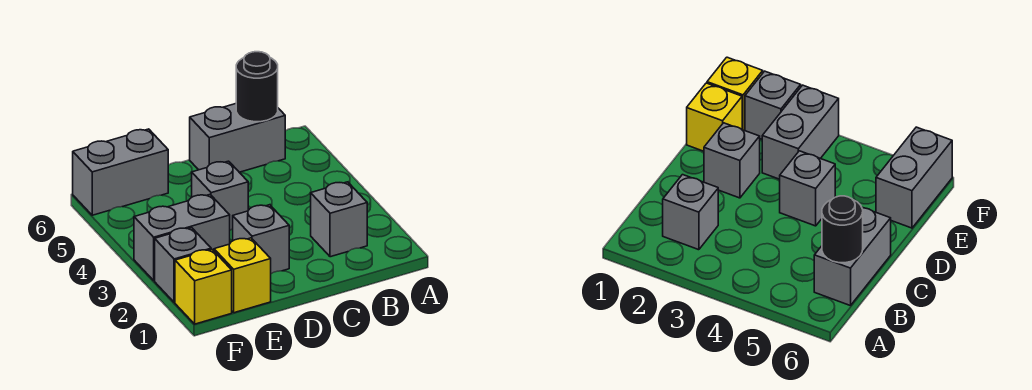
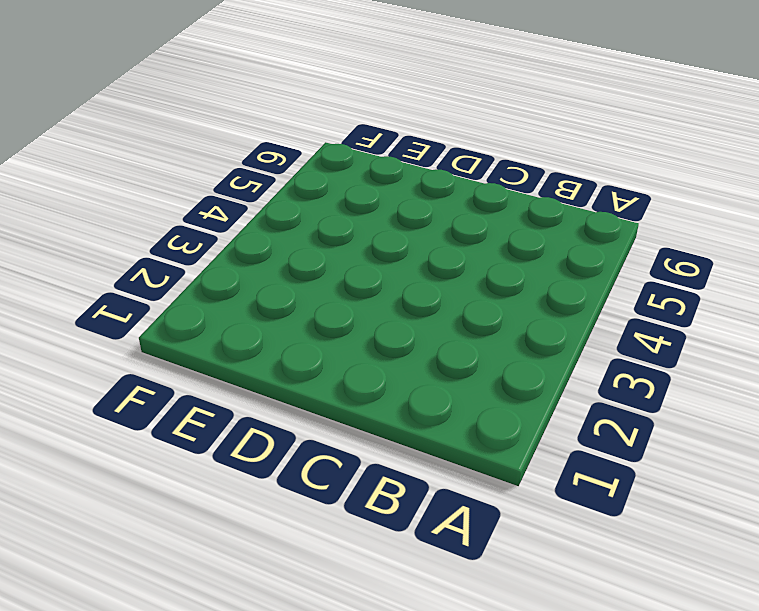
none -> grey 1x1 brick [311,182,367,257]
none -> grey 1x2 brick [190,104,285,172]

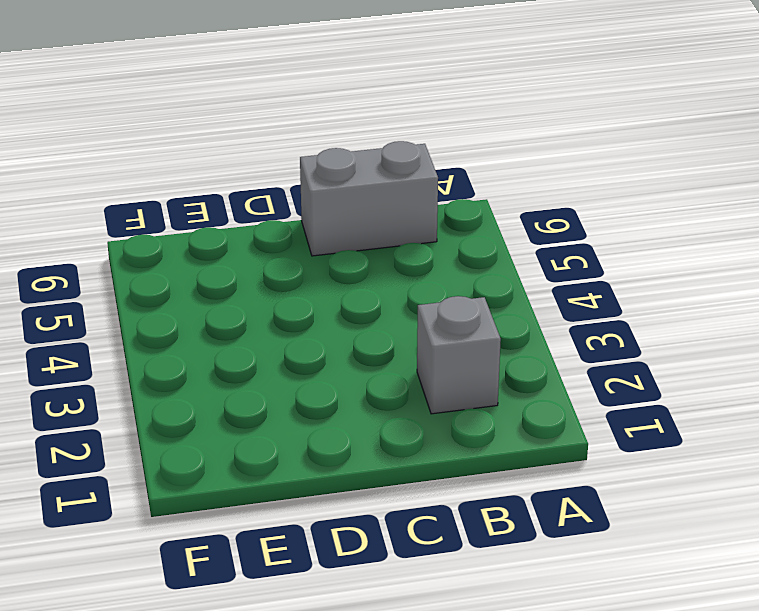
none -> grey 1x1 brick [233,205,289,274]
none -> grey 1x1 brick [192,161,248,230]

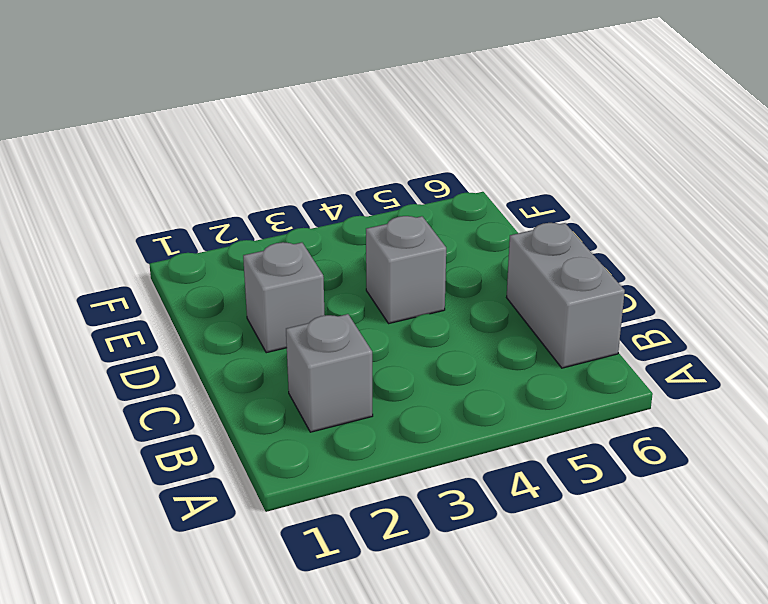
none -> yellow 1x1 brick [214,238,271,313]
none -> grey 1x2 brick [134,195,230,281]

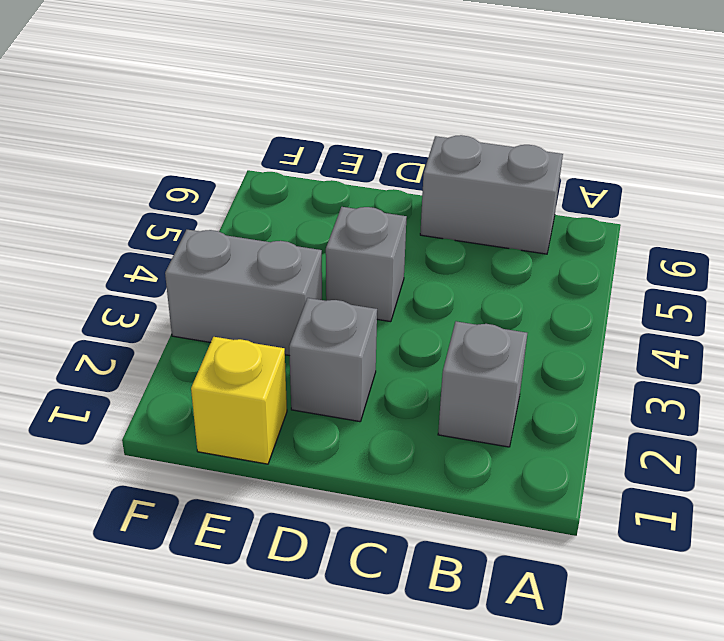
none -> grey 1x2 brick [73,129,168,215]
none -> yellow 1x1 brick [175,249,232,324]

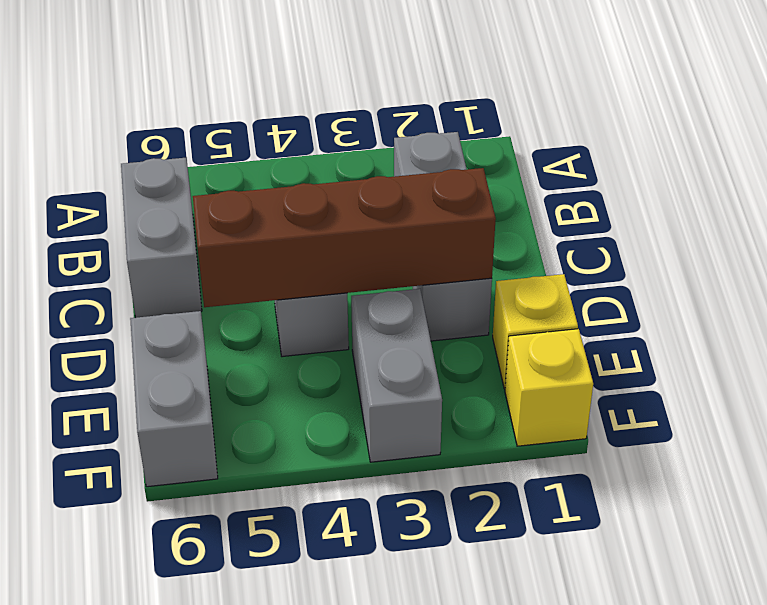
brown 1x4 brick [193,168,496,307] -> none
none -> grey 1x1 brick [155,228,211,302]
none -> black 1x1 round brick [236,52,278,122]

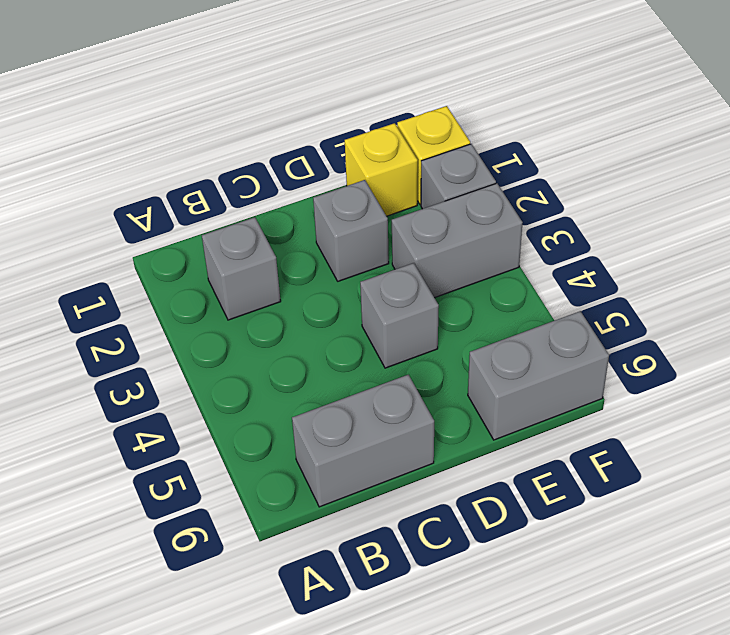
none -> black 1x1 round brick [236,52,278,122]

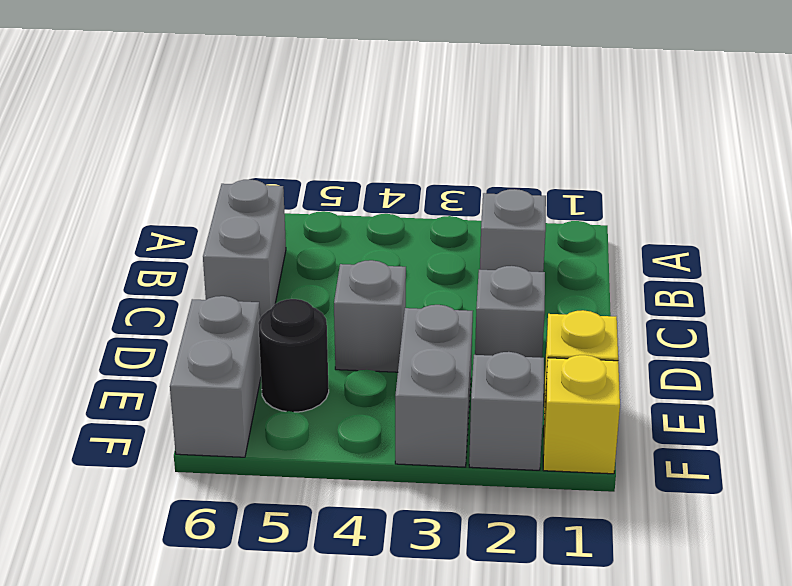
black 1x1 round brick [258,299,329,412] -> black 1x1 round brick moved to [236,52,278,122]

